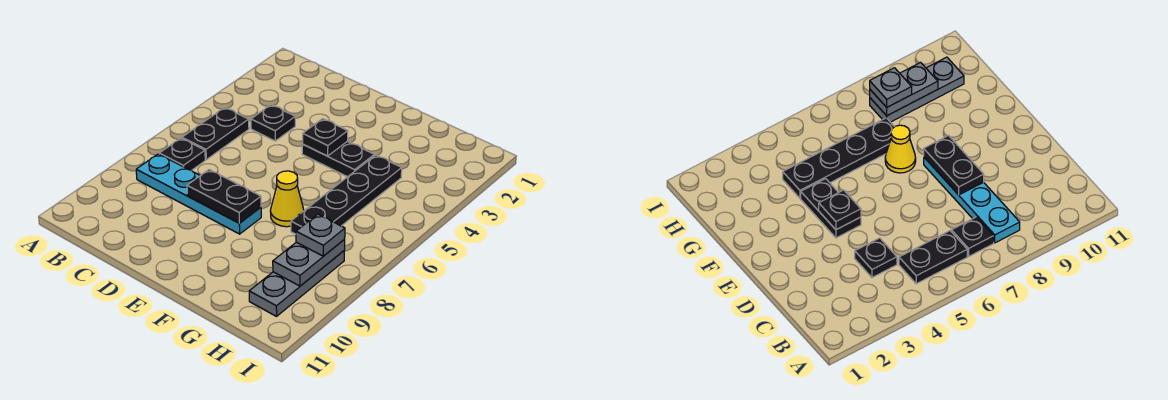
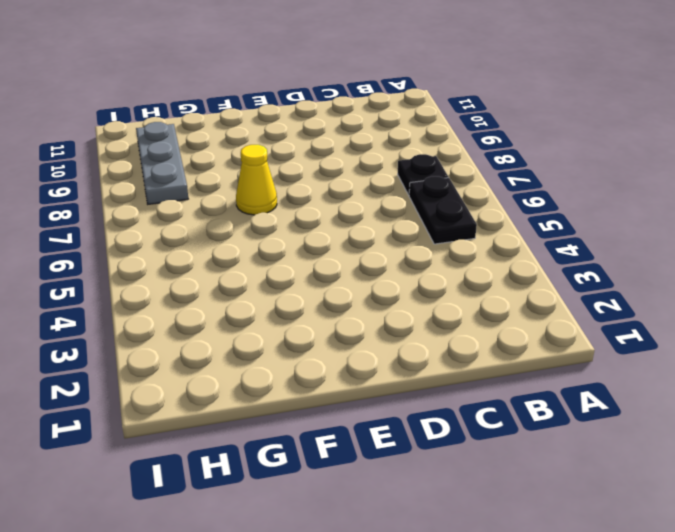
none -> cyan 1x4 plate [136,154,261,234]
none -> black 1x1 plate [251,105,295,141]
none -> black 1x2 plate [302,141,374,177]

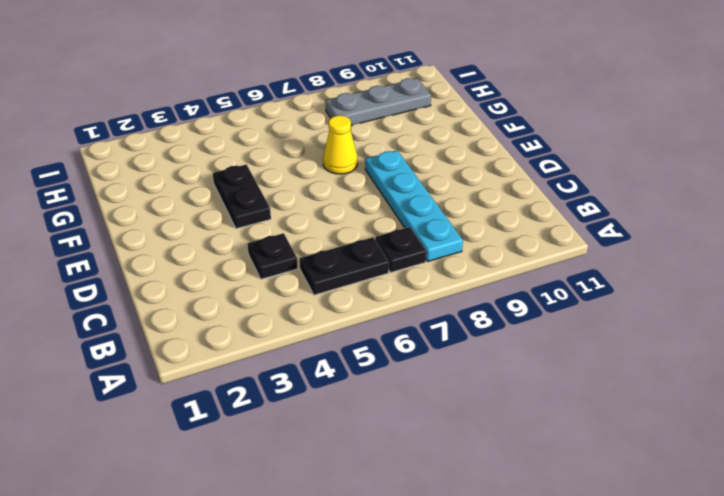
none -> black 1x4 plate [291,155,402,234]
none -> black 1x2 plate [187,170,261,223]
none -> black 1x1 plate [303,119,348,156]

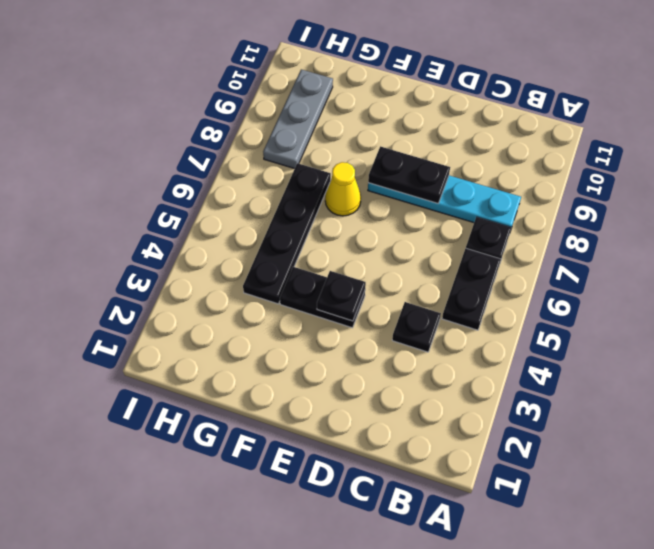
none -> grey 1x2 plate [273,239,345,286]
none -> grey 1x1 plate [296,214,345,256]

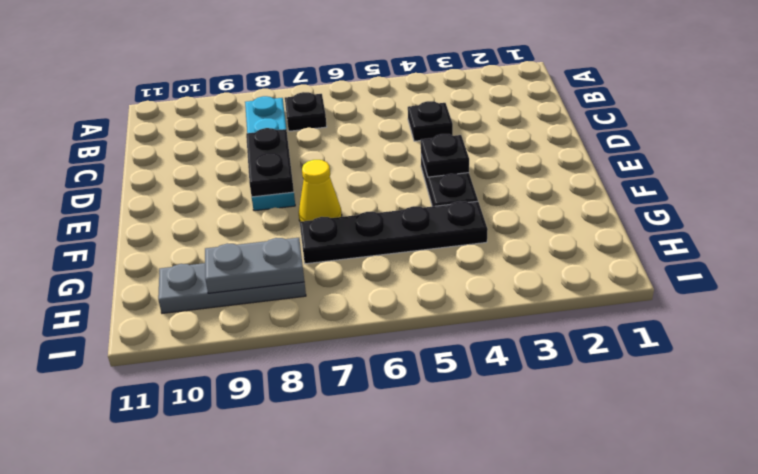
none -> black 1x2 plate [182,108,249,160]
none -> grey 1x1 plate [296,214,345,256]

